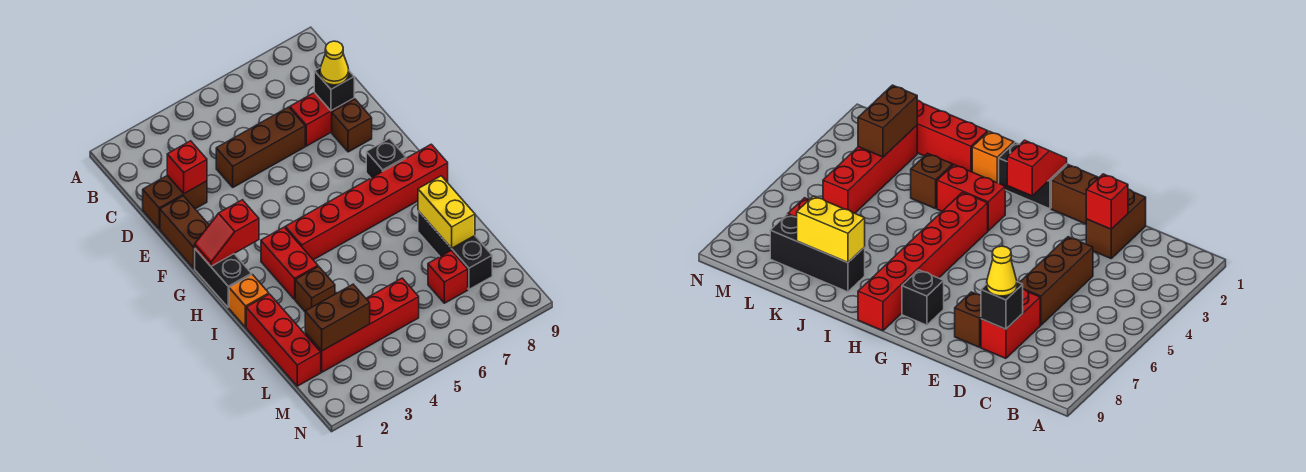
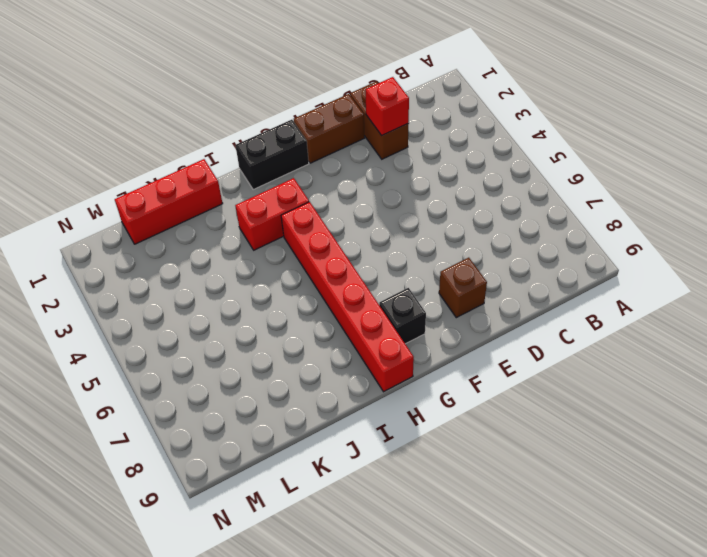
none -> brown 1x3 brick [216,107,305,187]
none -> red 1x2 brick [290,92,354,146]
none -> orange 1x1 brick [229,274,269,327]

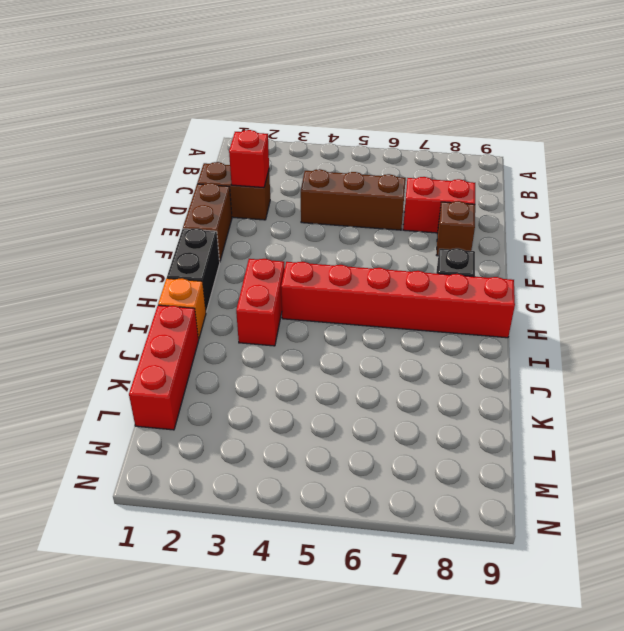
none -> brown 1x1 brick [295,266,335,311]
none -> black 1x3 brick [418,211,492,289]
none -> red 1x4 brick [305,278,419,372]

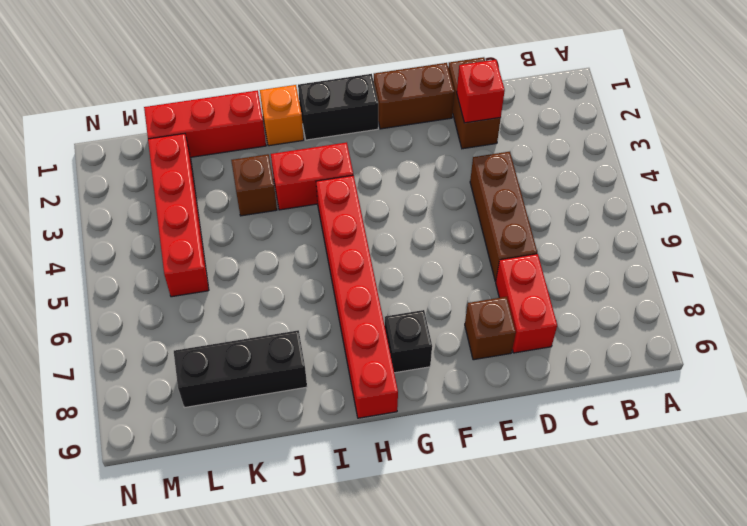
none -> red 1x1 brick [428,251,468,303]
none -> black 1x1 brick [314,68,354,111]
none -> red 1x2 slope [195,200,259,266]

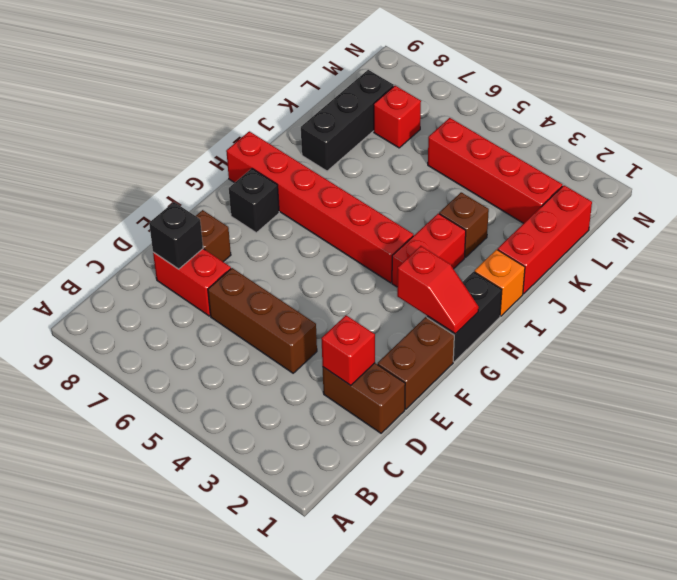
none -> yellow 1x2 brick [418,176,475,248]
none -> brown 1x2 brick [305,284,370,351]
none -> yellow 1x1 cone [320,41,349,85]

